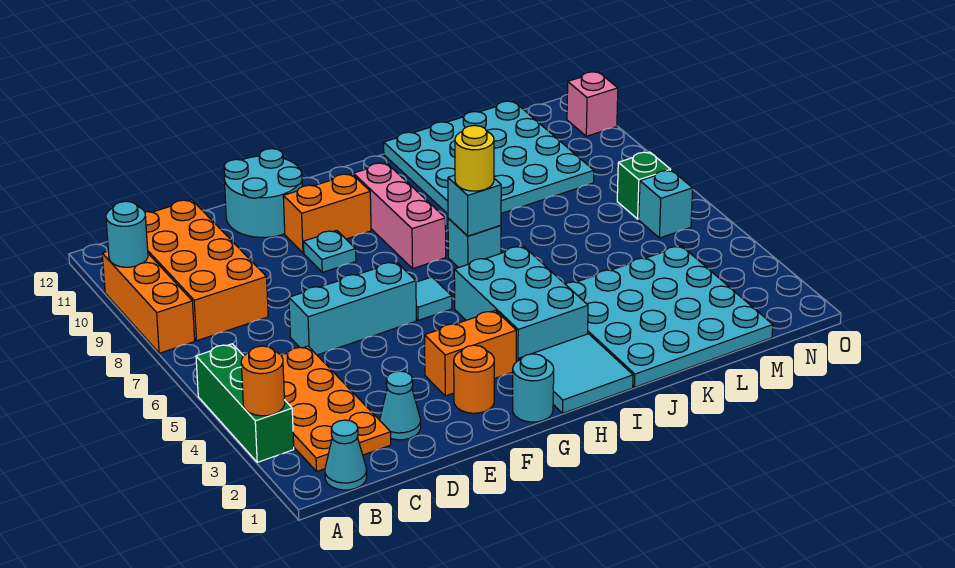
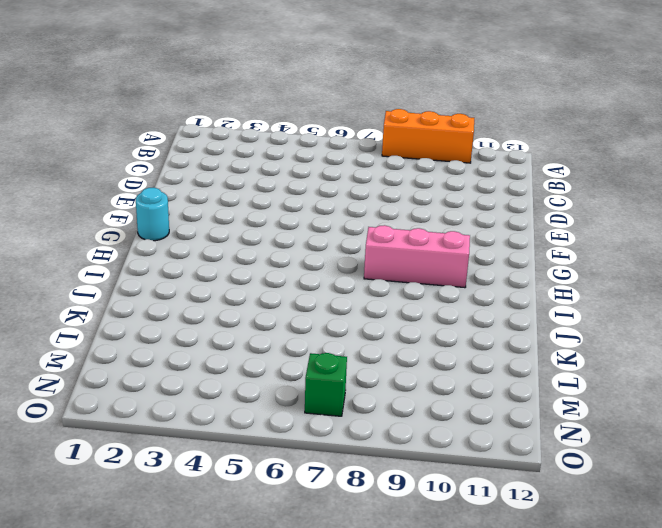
none -> green 1x3 brick [196,344,294,462]
none -> cyan 1x1 cone [325,420,367,490]
none -> orange 2x4 plate [281,346,391,471]

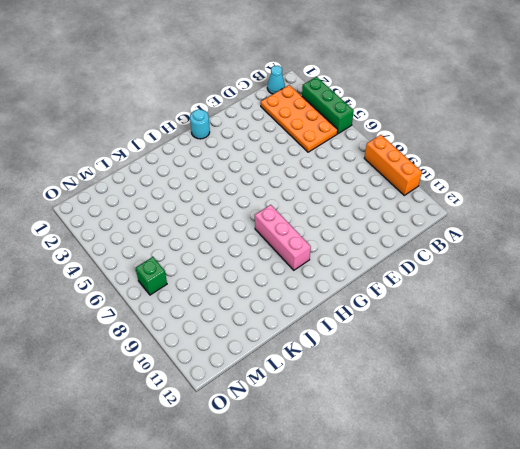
none -> orange 2x4 brick [145,200,268,341]
none -> cyan 1x1 cone [380,371,421,440]
none -> cyan 1x3 brick [289,262,416,355]

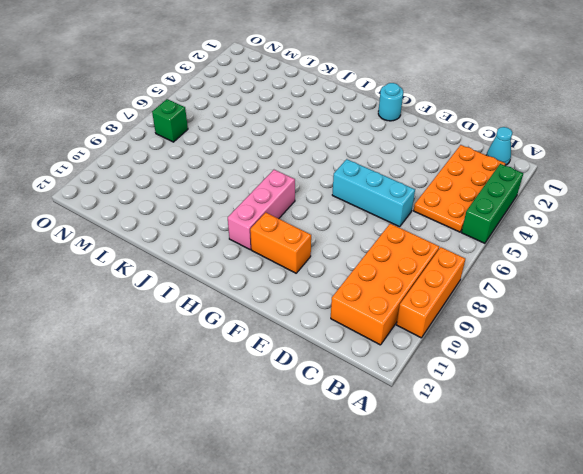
none -> cyan 1x1 cone [380,371,421,440]
none -> cyan 2x2 round brick [224,149,302,237]
none -> orange 1x1 round brick [454,345,494,413]

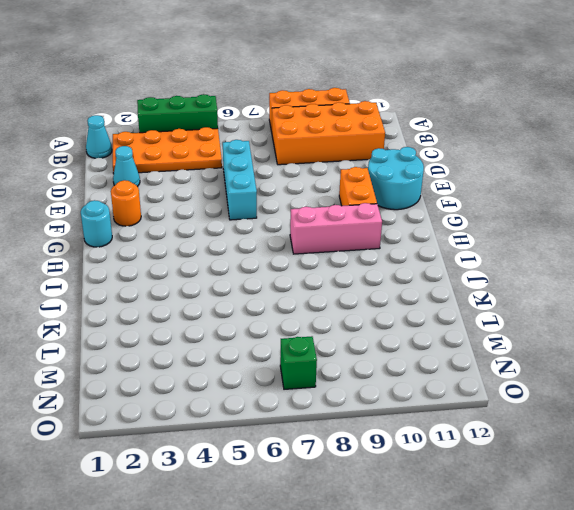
none -> orange 1x2 brick [425,310,516,396]
none -> cyan 1x1 plate [304,230,356,272]
none -> cyan 1x1 tile [416,277,452,320]

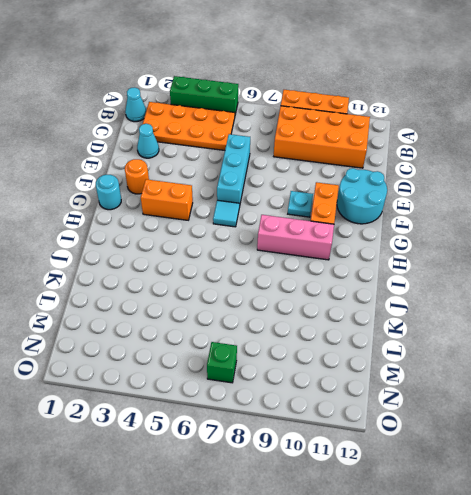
orange 1x2 brick [141,179,193,220] -> orange 1x2 brick turned to [425,310,516,396]
none -> cyan 2x2 tile [519,334,633,413]
none -> cyan 2x3 brick [454,246,588,362]
none -> cyan 1x1 brick [448,219,501,268]

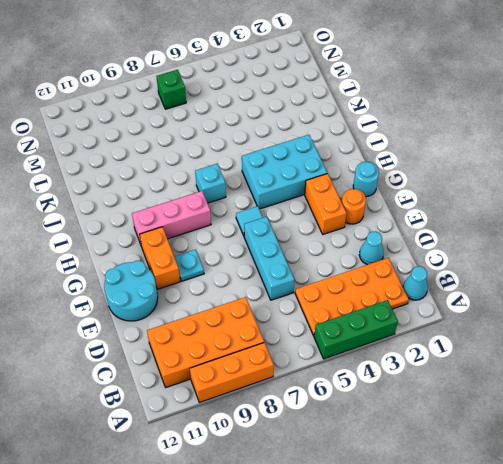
none -> cyan 2x2 tile [519,334,633,413]
none -> cyan 4x4 plate [565,246,773,387]
none -> cyan 4x4 plate [384,101,594,214]

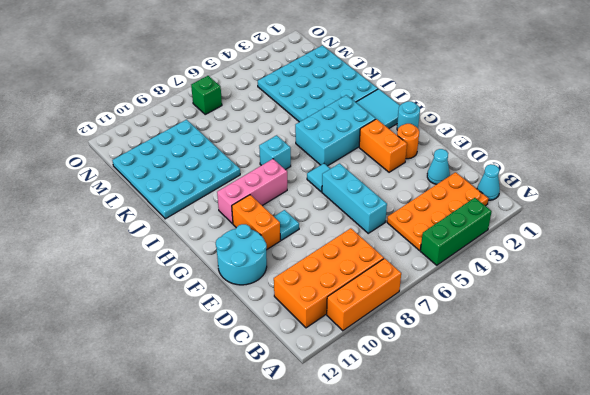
none -> cyan 1x1 brick [639,170,693,238]
none -> pink 1x1 brick [567,72,618,136]
none -> orange 1x1 round brick [241,346,285,416]

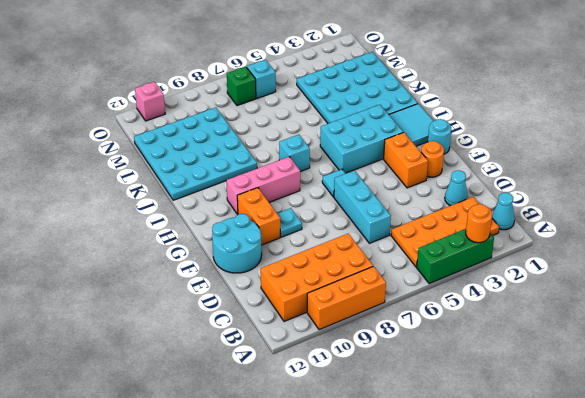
none -> cyan 1x1 round brick [106,201,148,267]
none -> cyan 1x1 brick [448,175,501,236]
none -> yellow 1x1 round brick [455,125,494,191]

